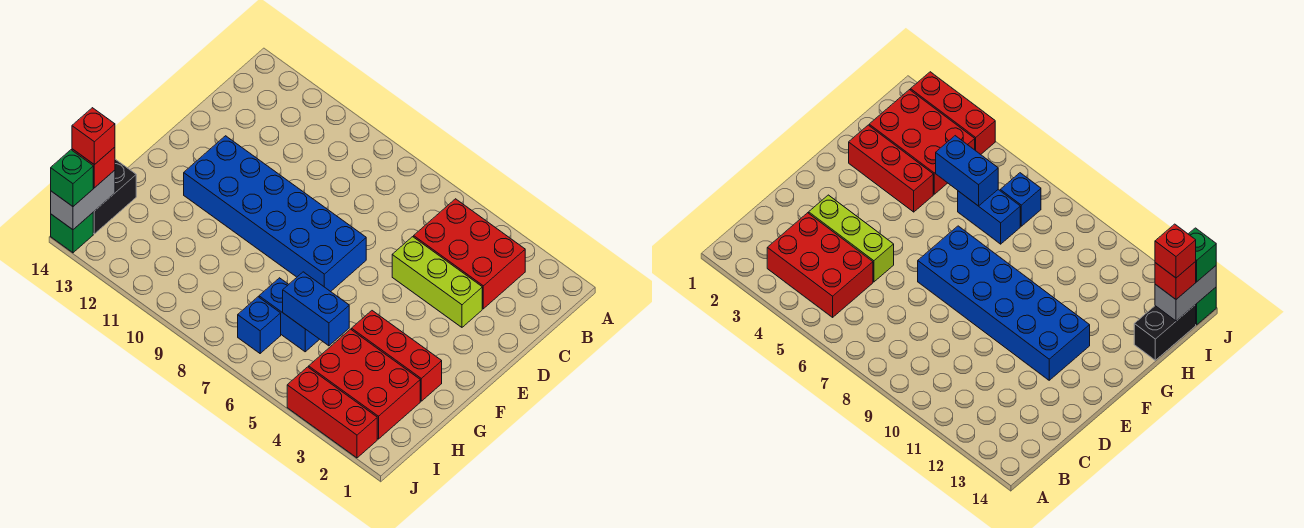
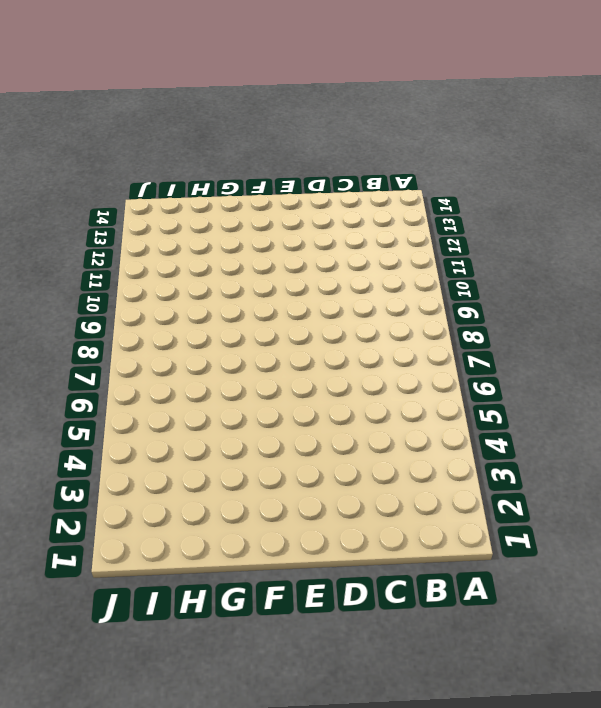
none -> red 2x3 brick [414,199,525,309]
none -> lime 1x3 brick [392,237,482,327]
none -> blue 2x6 brick [184,136,366,292]

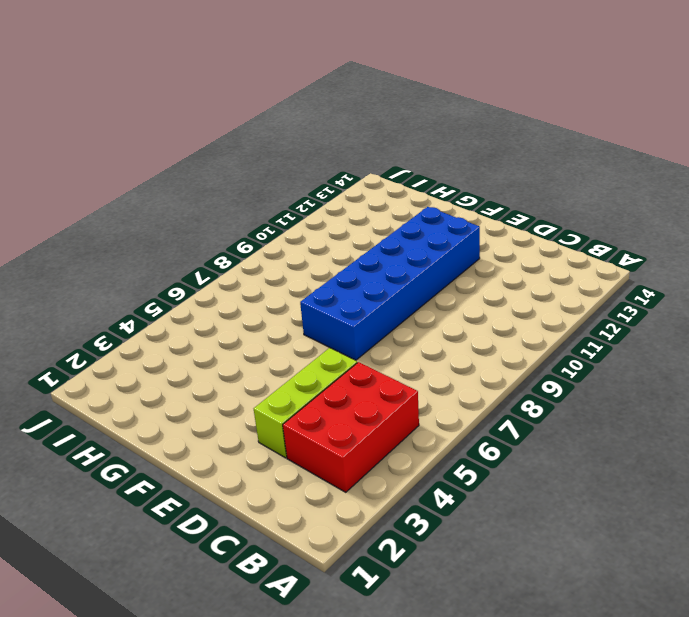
none -> red 1x3 brick [352,311,442,401]
none -> red 2x3 brick [309,329,420,439]
none -> blue 1x2 brick [259,278,319,352]

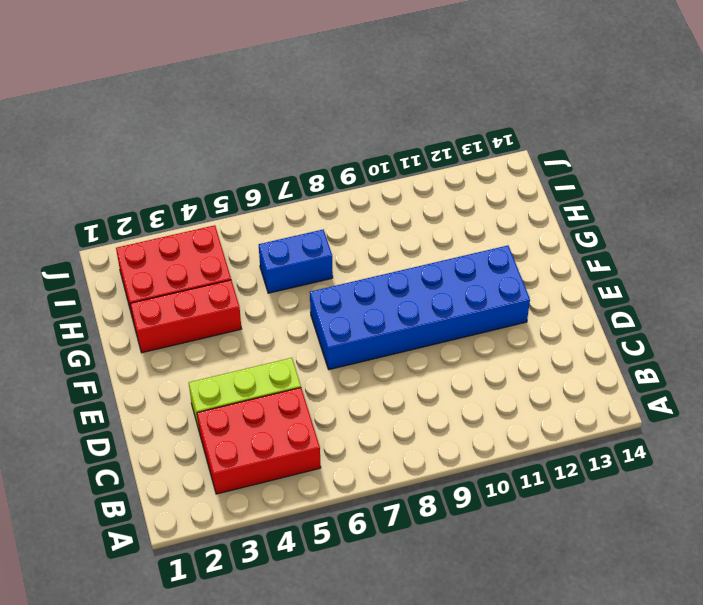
none -> black 1x2 brick [93,159,136,234]
none -> blue 1x1 brick [238,297,281,353]
none -> red 1x3 brick [287,367,377,458]

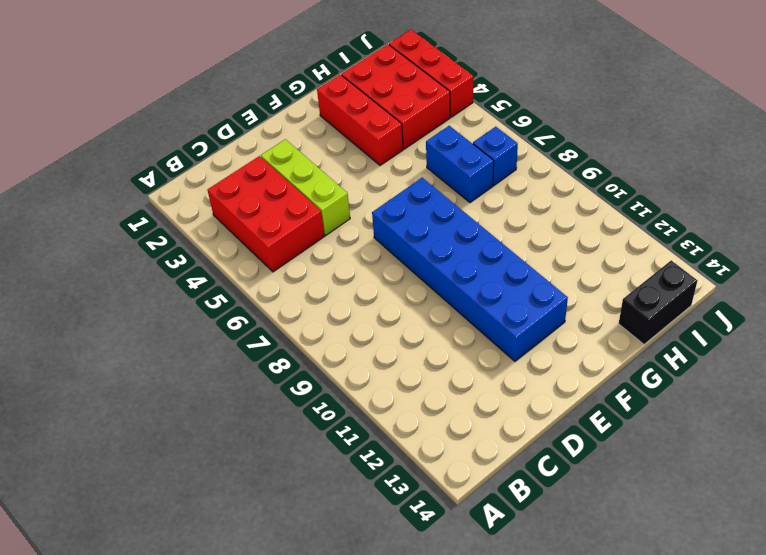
none -> green 1x1 brick [51,213,93,253]
none -> blue 1x2 brick [283,272,349,346]
none -> grey 1x2 brick [51,170,115,230]

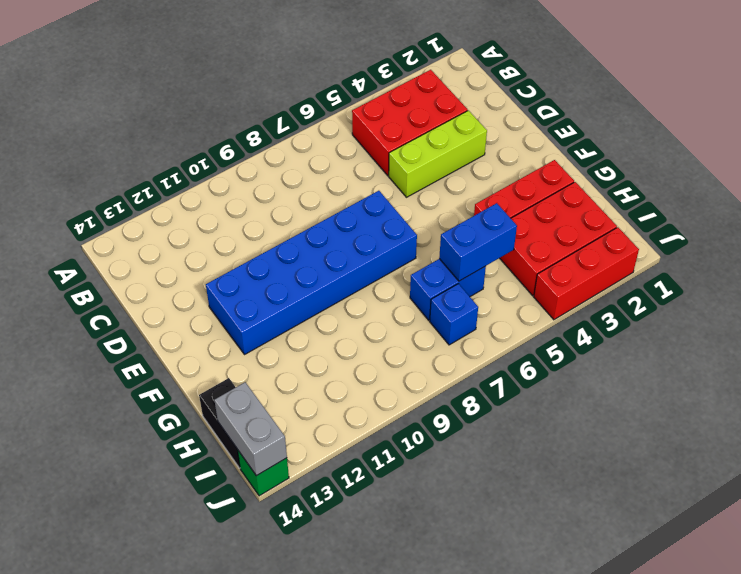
none -> red 1x1 brick [72,147,115,188]
none -> green 1x1 brick [51,150,93,206]
none -> red 1x1 brick [72,108,115,165]

